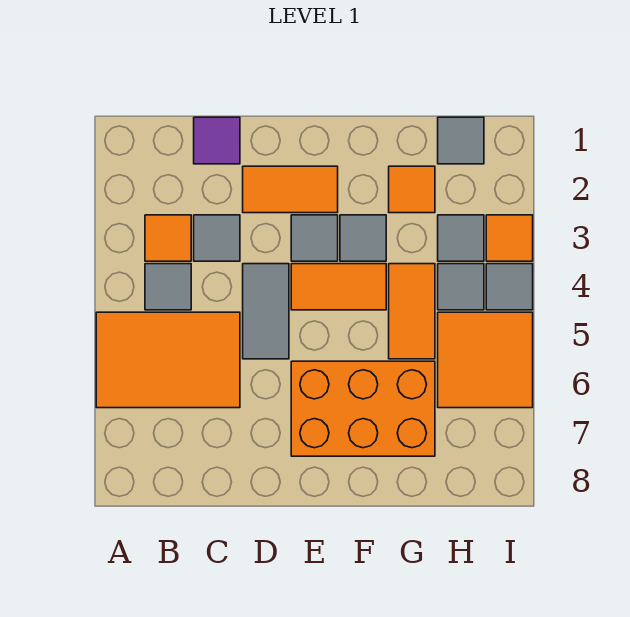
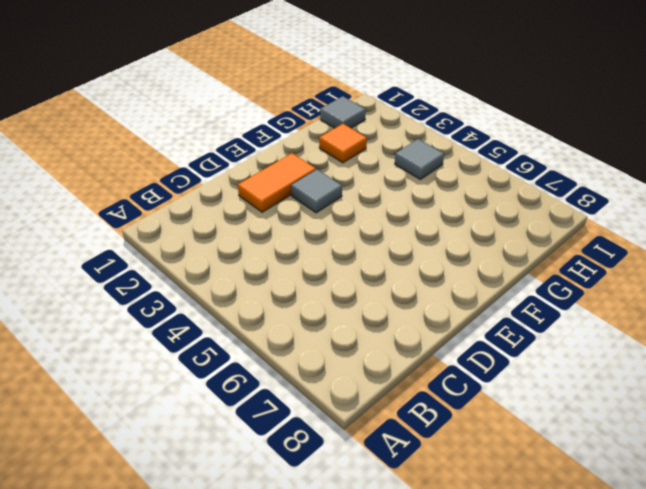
none -> orange 2x3 tile [96,312,240,408]
none -> orange 1x1 tile [145,215,191,261]
none -> grey 1x1 tile [145,264,191,310]

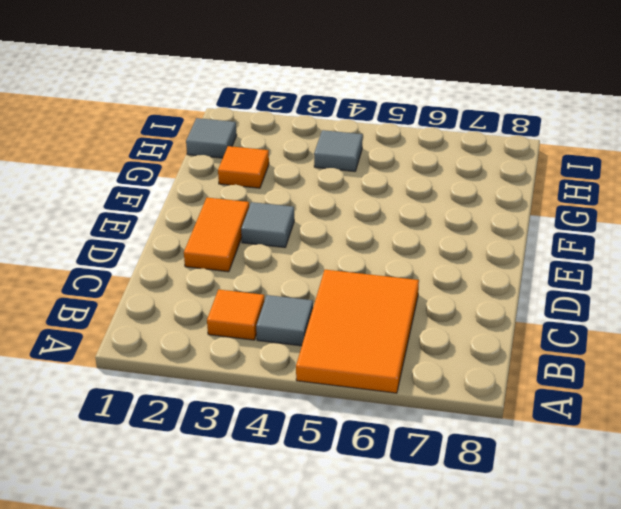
none -> purple 1x1 tile [194,117,240,164]
none -> grey 1x1 tile [194,215,240,261]
none -> grey 1x2 tile [243,264,289,359]

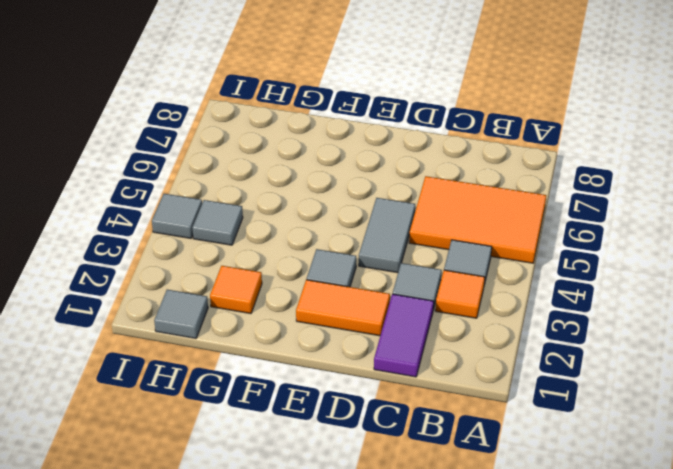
purple 1x2 tile [374,294,434,377] -> purple 1x1 tile [194,117,240,164]
none -> orange 1x2 tile [291,264,386,310]
none -> orange 2x3 brick [291,361,435,456]
none -> grey 1x1 tile [340,215,386,261]

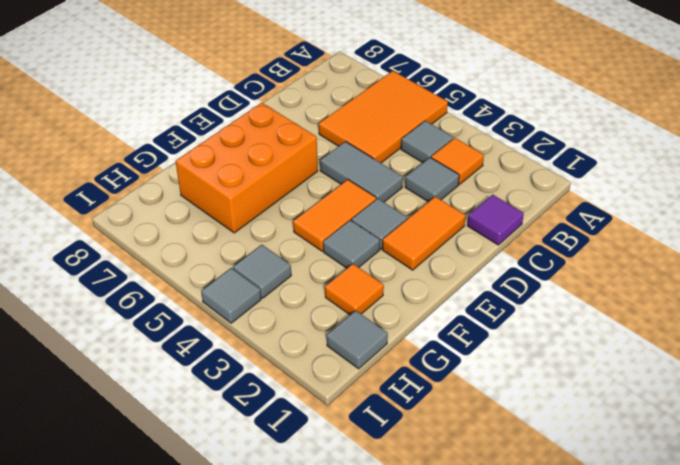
none -> orange 1x2 tile [389,264,435,359]
none -> grey 1x1 tile [438,215,484,261]
none -> orange 2x2 tile [438,312,533,408]

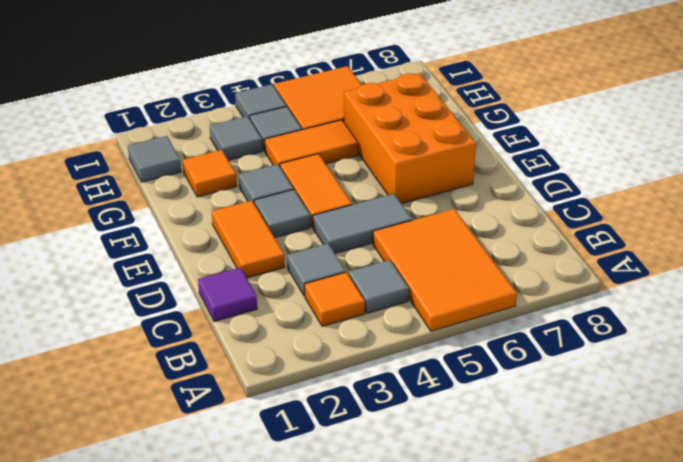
none -> orange 1x1 tile [486,215,533,261]

